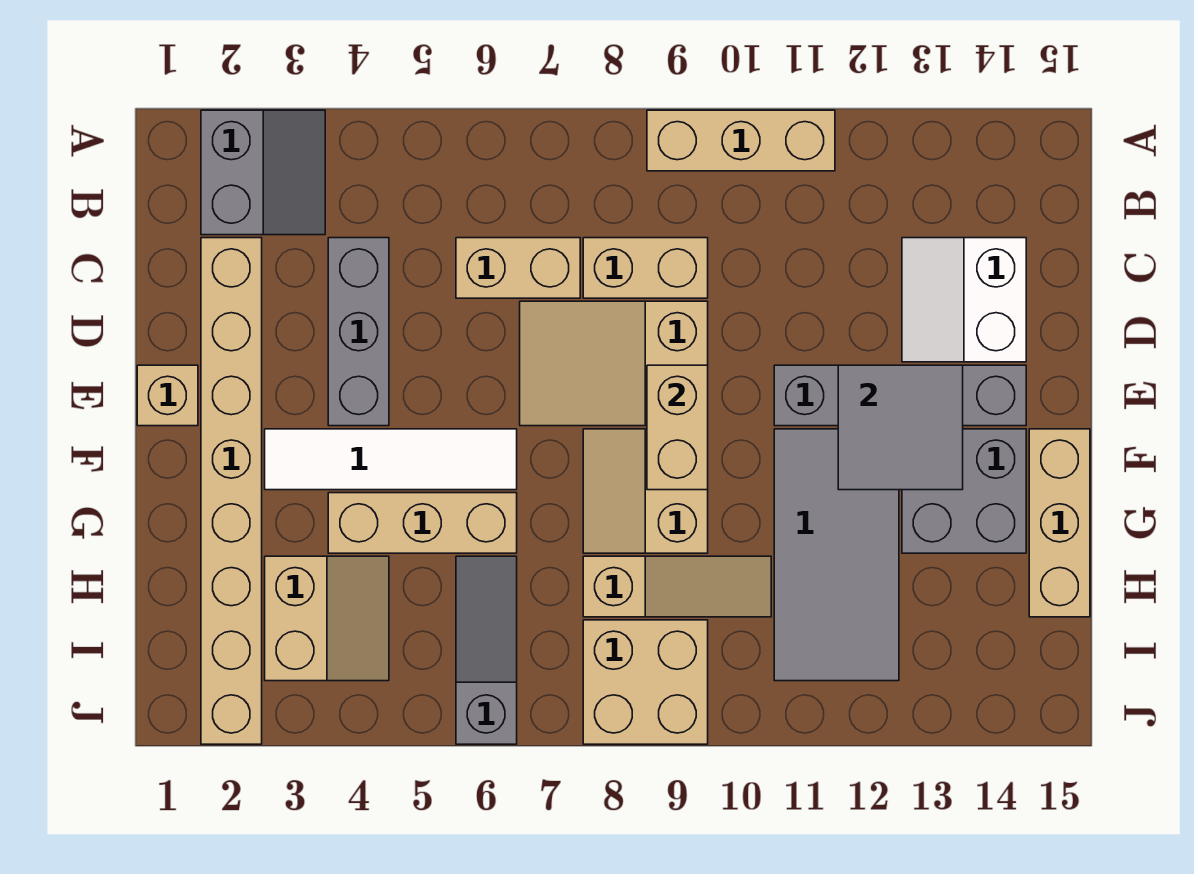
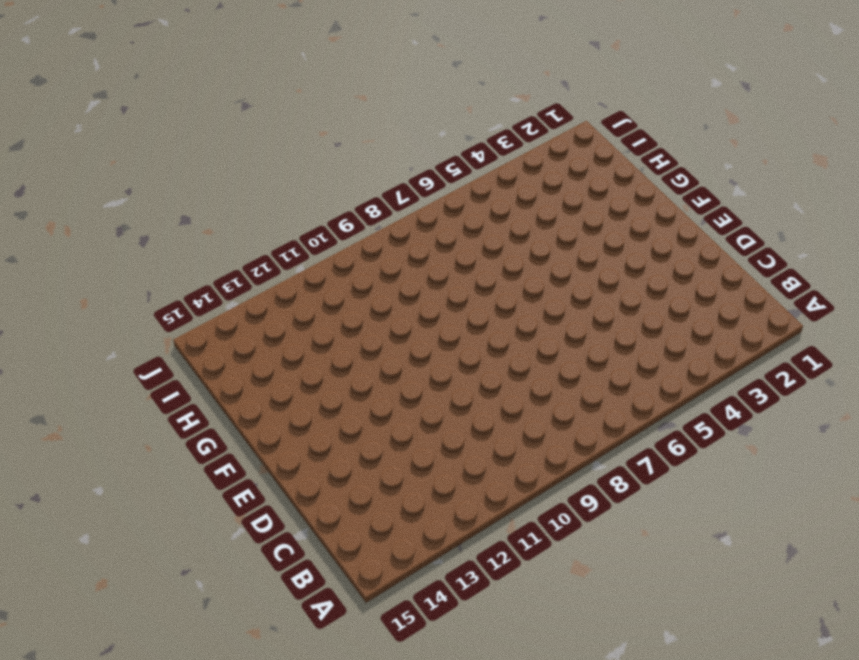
none -> grey 2x2 slope [201,110,325,235]
none -> tan 1x3 brick [647,110,835,171]
none -> tan 1x8 brick [201,238,262,744]

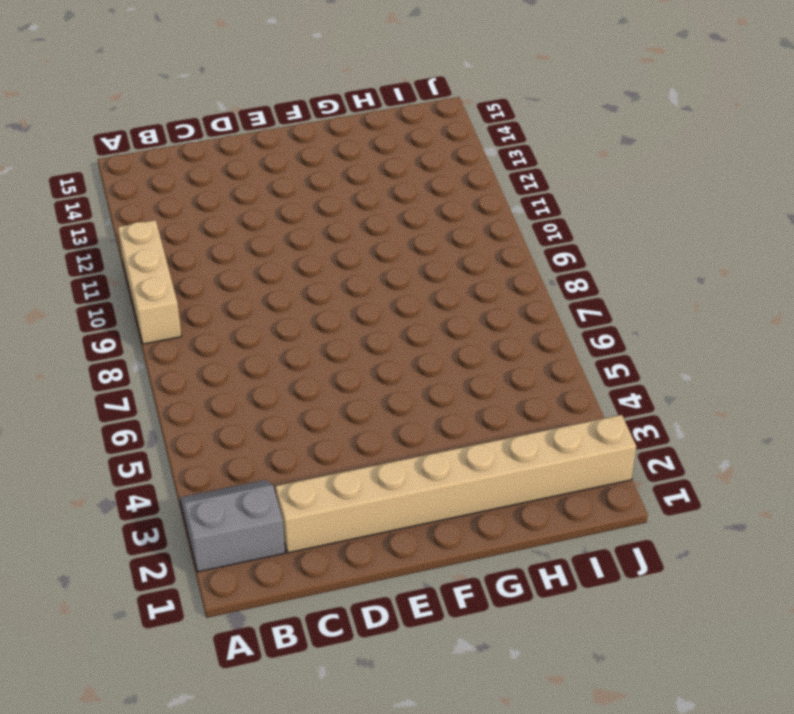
none -> grey 1x3 brick [328,238,389,426]
none -> tan 1x2 brick [456,238,580,298]
none -> tan 1x2 brick [583,238,708,298]

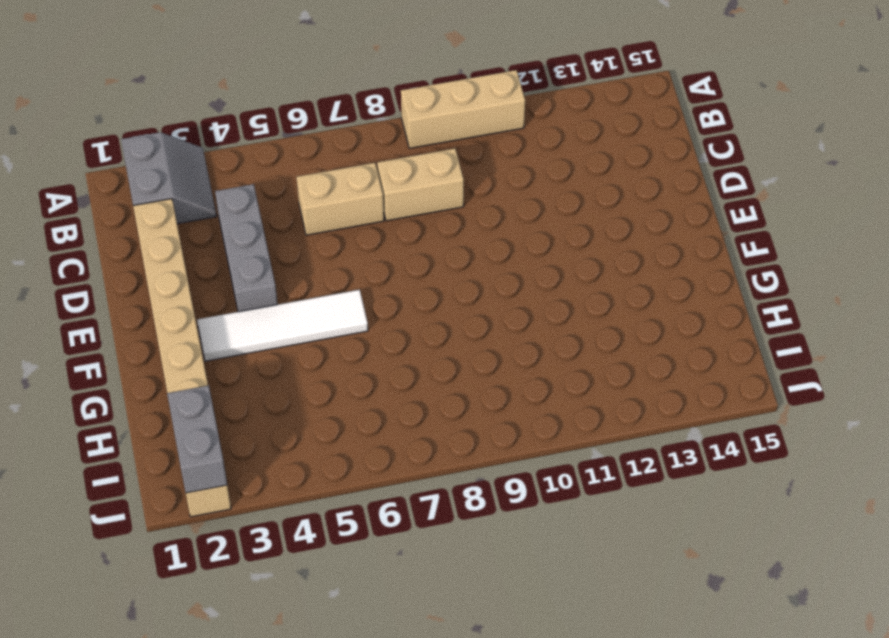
grey 1x2 brick [167,385,227,493] -> none
none -> white 2x2 slope [902,238,1026,362]
none -> tan 2x3 slope [520,301,708,426]
none -> tan 1x1 brick [137,365,198,426]

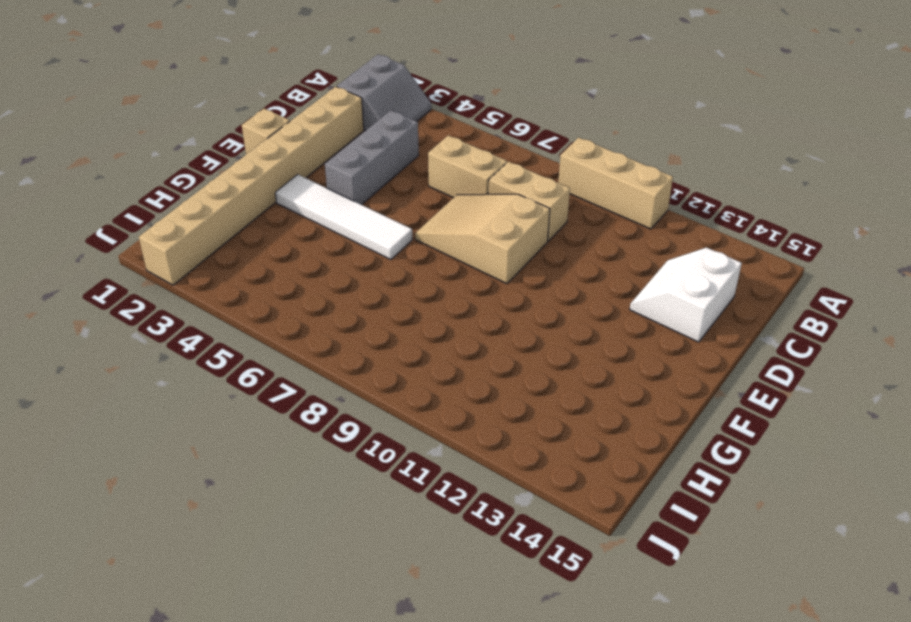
none -> grey 1x4 brick [774,365,1026,426]
none -> tan 2x2 slope [583,429,708,553]
none -> grey 2x4 tile [774,429,899,681]

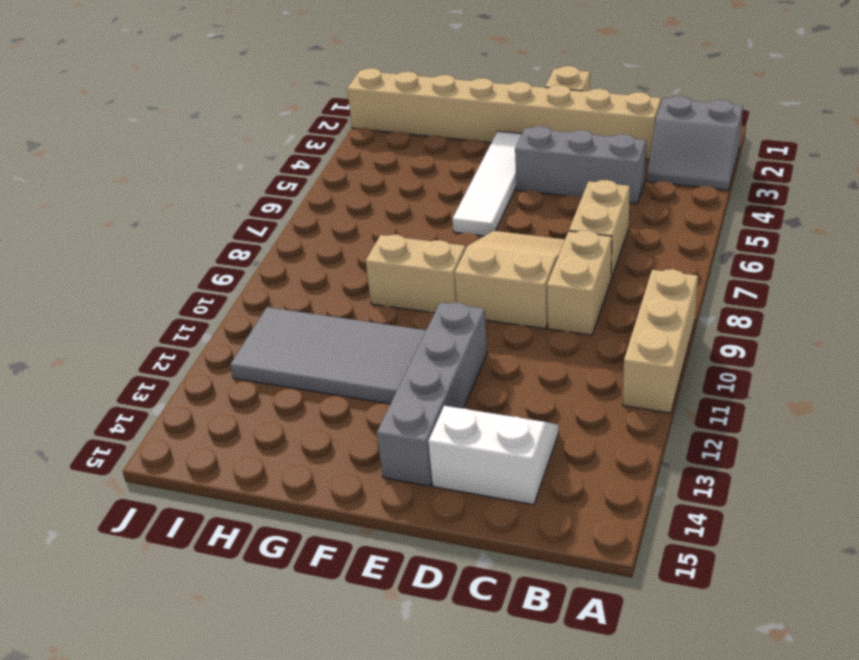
none -> grey 2x2 brick [902,429,1026,553]
none -> tan 1x3 brick [1029,429,1090,617]
none -> tan 1x3 brick [328,493,517,553]

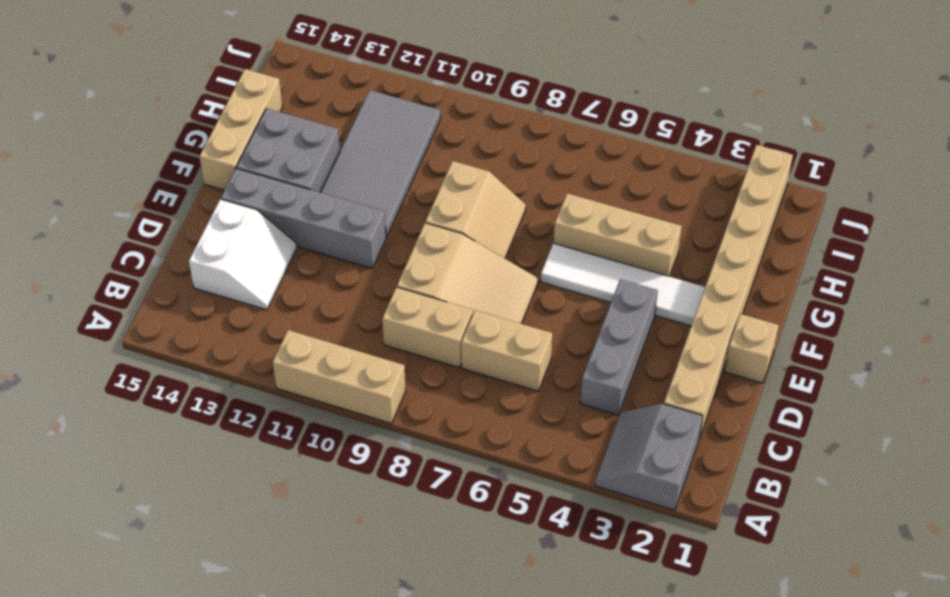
none -> tan 2x2 slope [265,556,389,681]
none -> grey 1x3 slope [456,556,517,744]
none -> tan 1x3 slope [583,556,771,617]

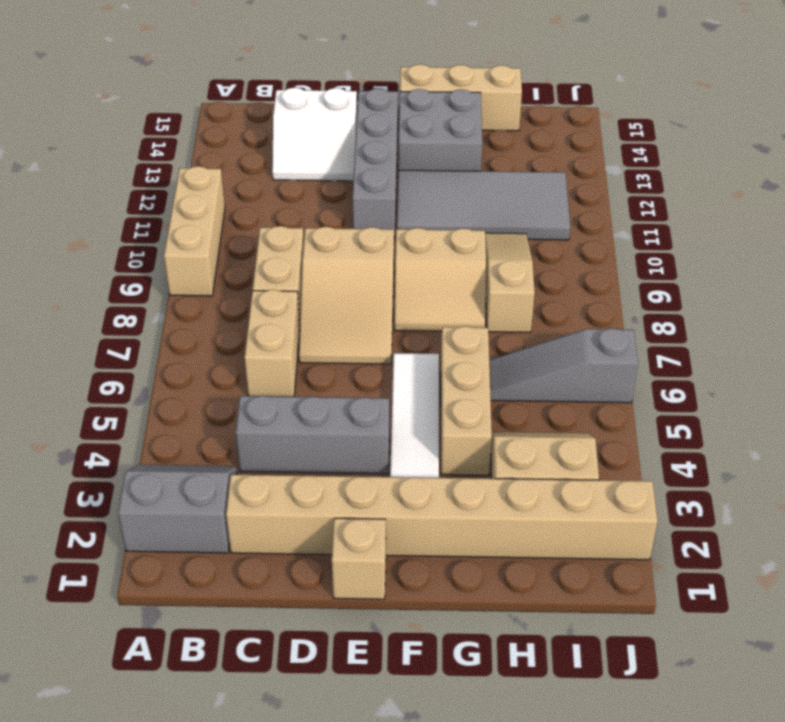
none -> tan 2x2 brick [583,620,708,744]
none -> tan 1x2 brick [647,365,708,490]
none -> grey 2x2 tile [838,365,963,490]

